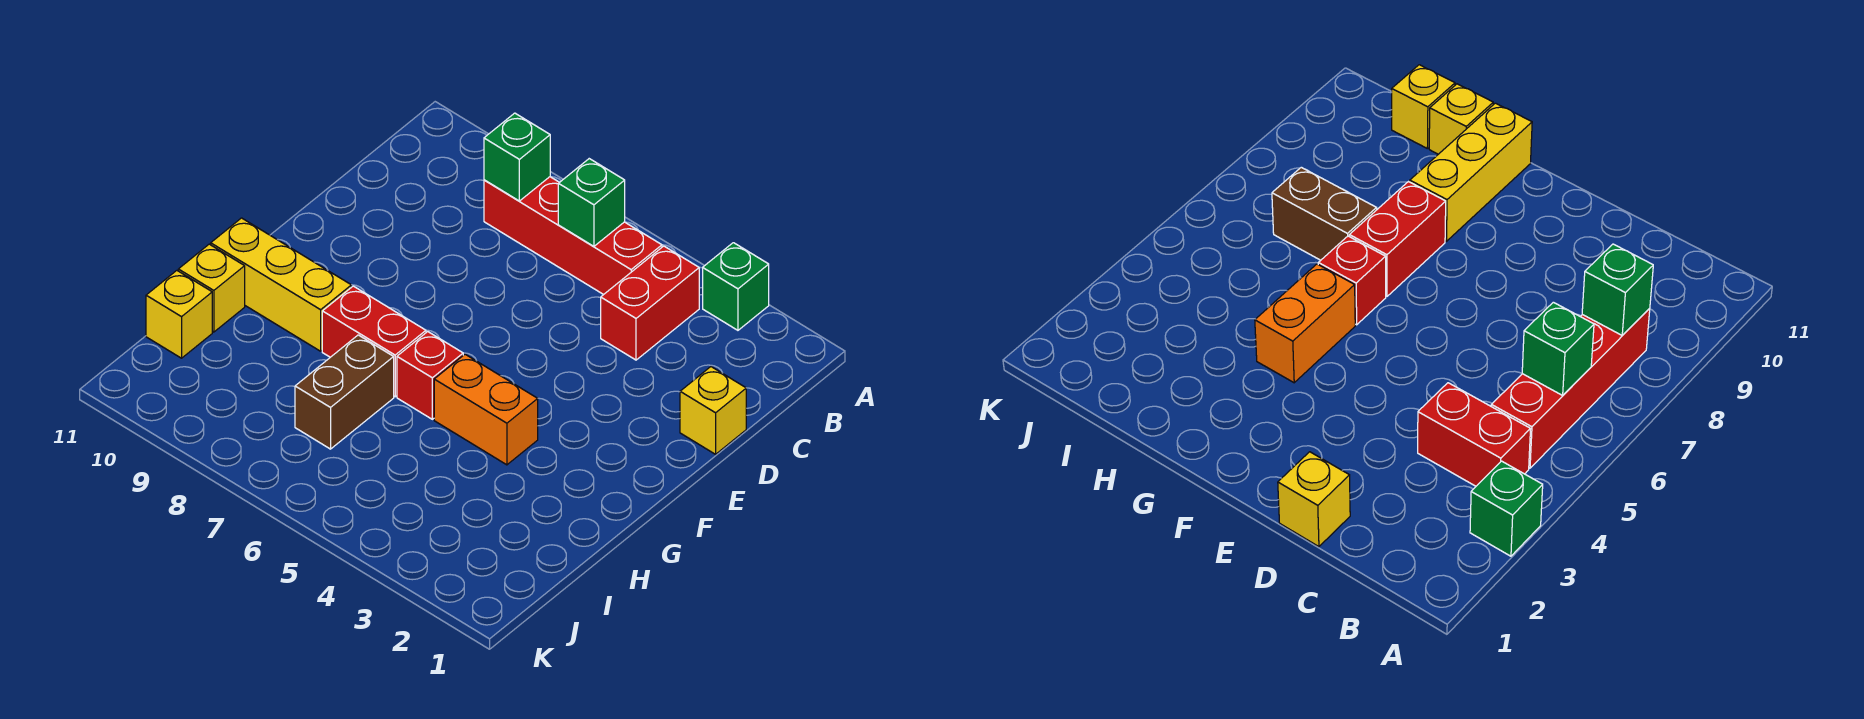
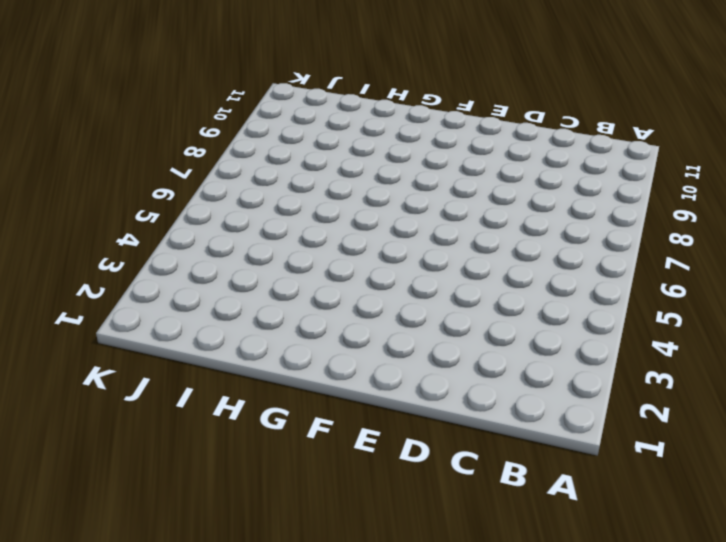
none -> green 1x1 brick [703,243,769,330]
none -> red 1x2 brick [601,246,699,360]
none -> red 1x4 brick [484,177,662,295]

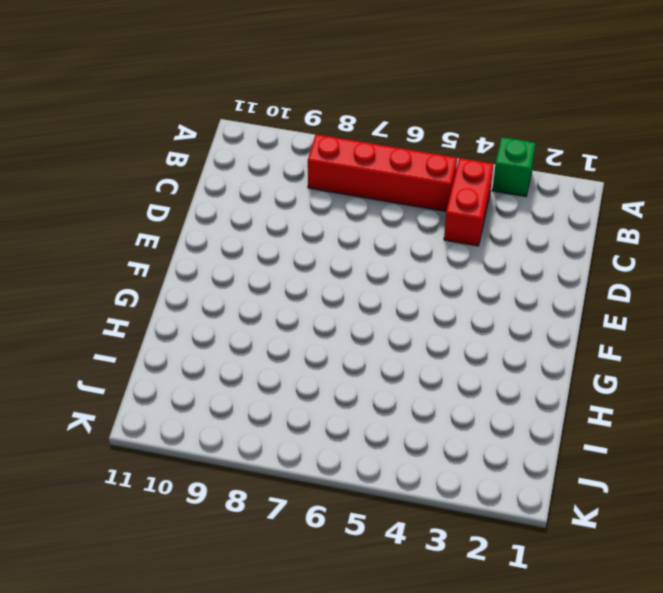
none -> yellow 1x1 brick [680,367,746,454]
none -> orange 1x2 brick [434,354,538,465]
none -> red 1x1 brick [397,332,463,419]

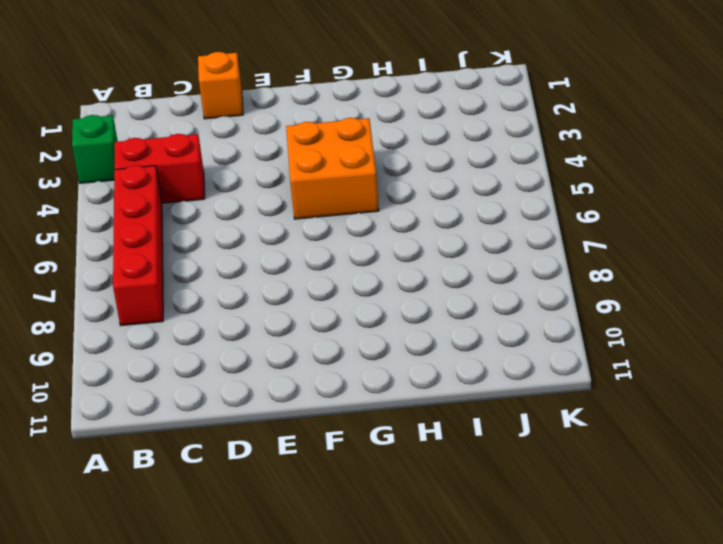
orange 1x1 brick [198,52,243,119] -> yellow 1x1 brick [680,367,746,454]
orange 2x2 brick [286,118,379,219] -> orange 1x2 brick [434,354,538,465]
none -> red 1x1 brick [397,332,463,419]
none -> red 1x2 brick [322,286,426,397]
none -> yellow 1x3 brick [211,218,351,351]

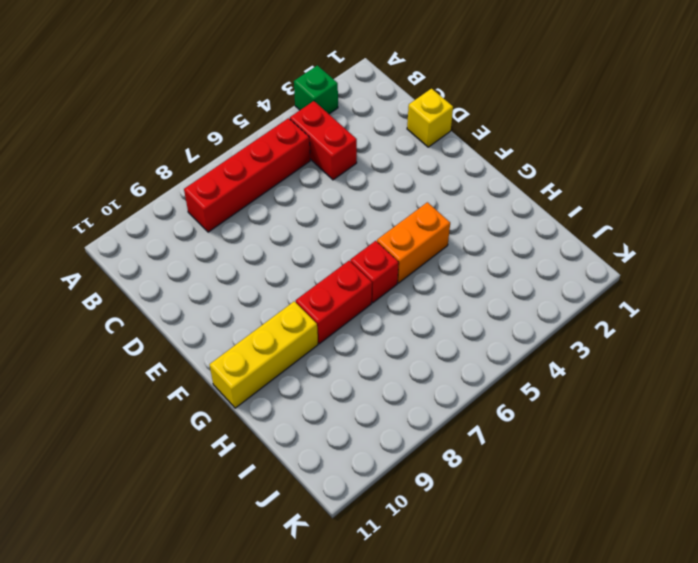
none -> brown 1x2 brick [295,335,394,449]
none -> yellow 1x1 brick [178,244,245,332]
none -> yellow 1x1 brick [146,271,212,358]

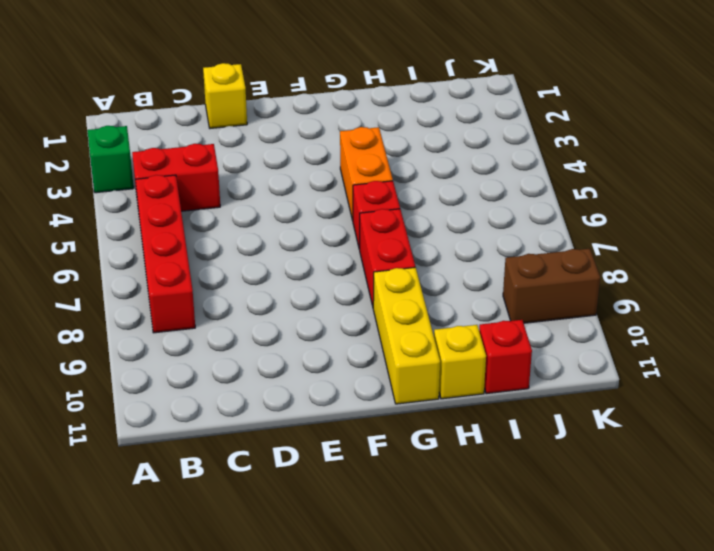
red 1x1 brick [479,320,532,394] -> yellow 1x1 brick [146,271,212,358]
brown 1x2 brick [503,249,600,323] -> brown 1x2 brick moved to [295,335,394,449]
none -> green 1x1 brick [558,159,625,246]
none -> green 1x1 brick [484,113,550,201]

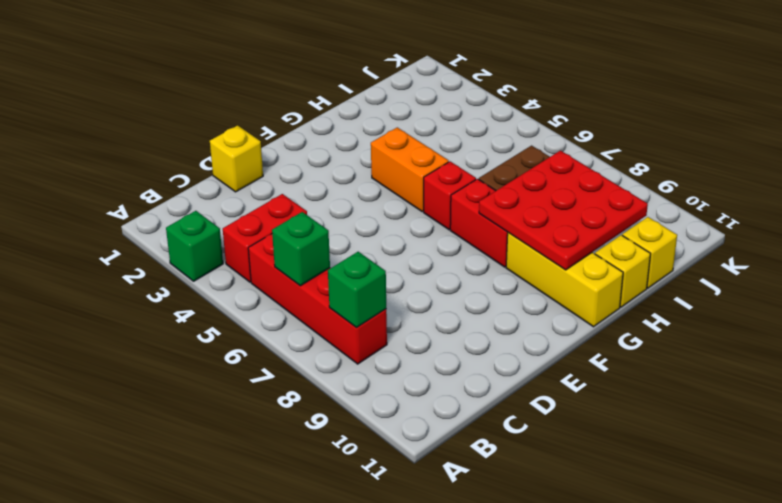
red 3x3 plate [479,151,648,270] -> none

